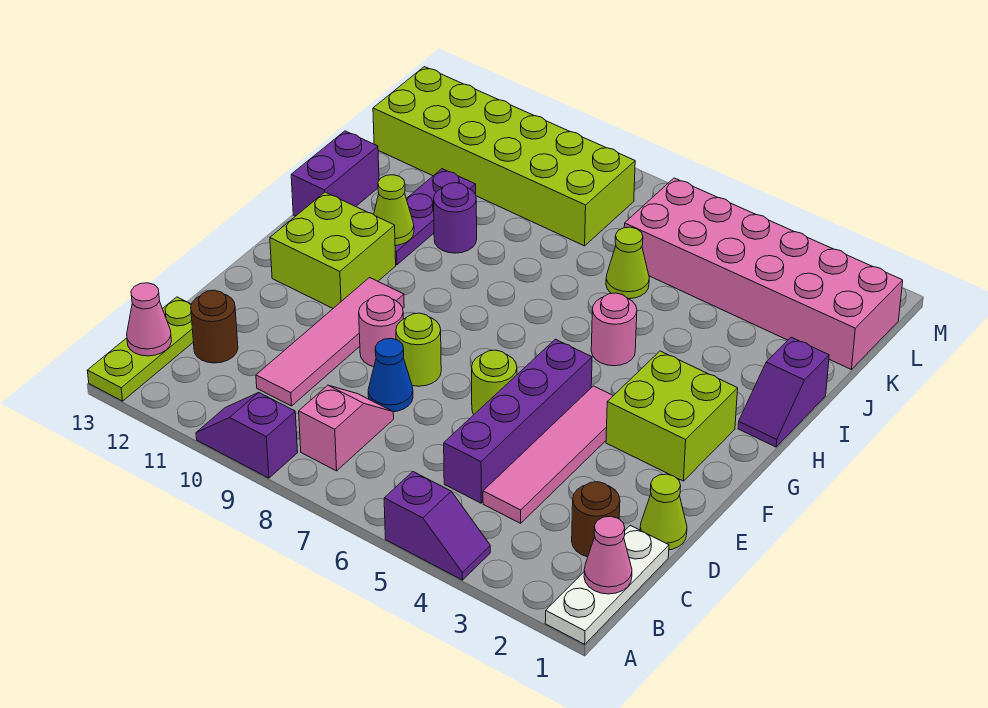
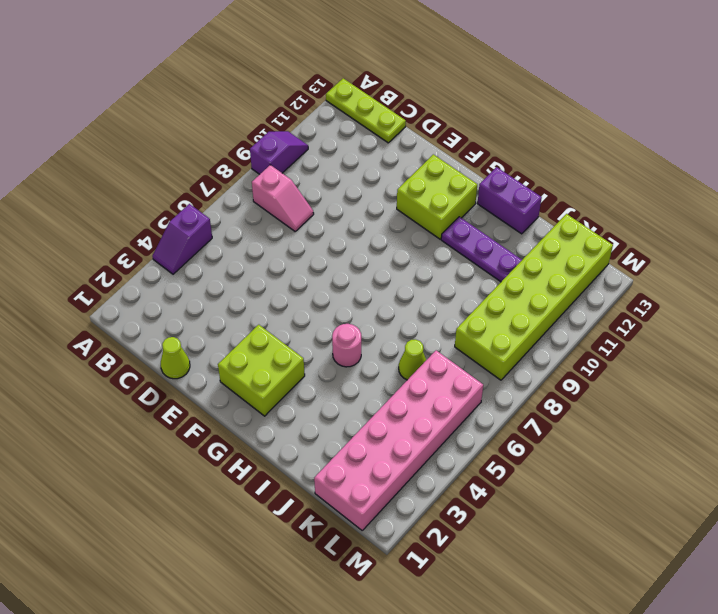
none -> white 1x3 plate [545,525,669,644]
none -> brown 1x1 round brick [572,482,620,557]
none -> pink 1x4 tile [483,386,613,523]

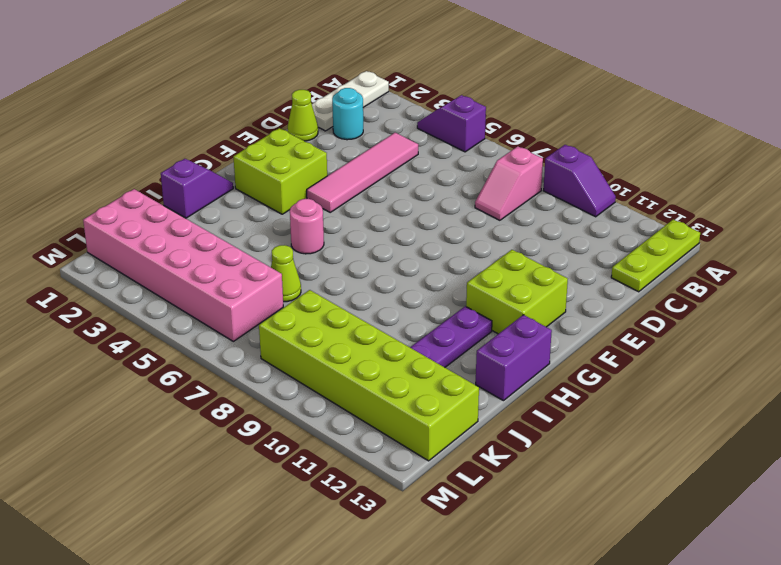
cyan 1x1 round brick [332,88,363,140] -> brown 1x1 round brick [572,482,620,557]
none -> purple 1x4 brick [444,339,592,503]
none -> pink 1x4 tile [256,278,404,406]
none -> brown 1x1 round brick [191,290,238,363]

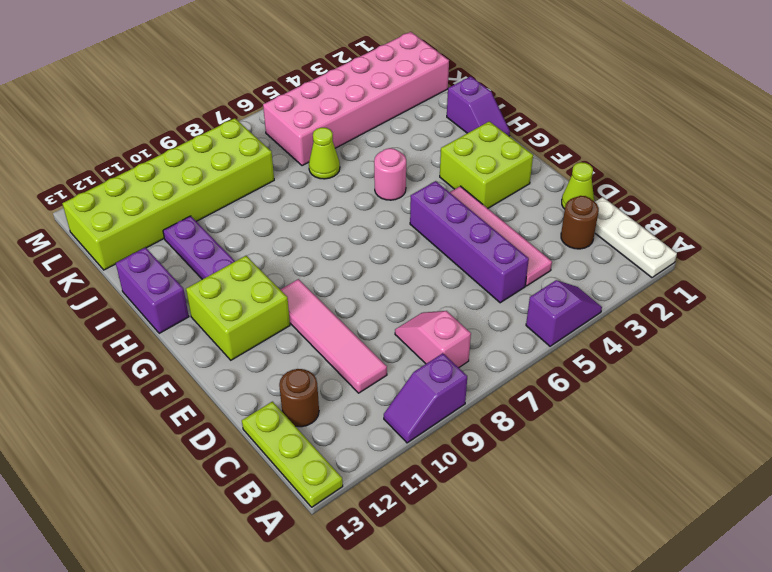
none -> blue 1x1 cone [368,338,413,412]
none -> lime 1x1 round brick [472,350,517,414]
none -> lime 1x1 round brick [396,313,441,386]

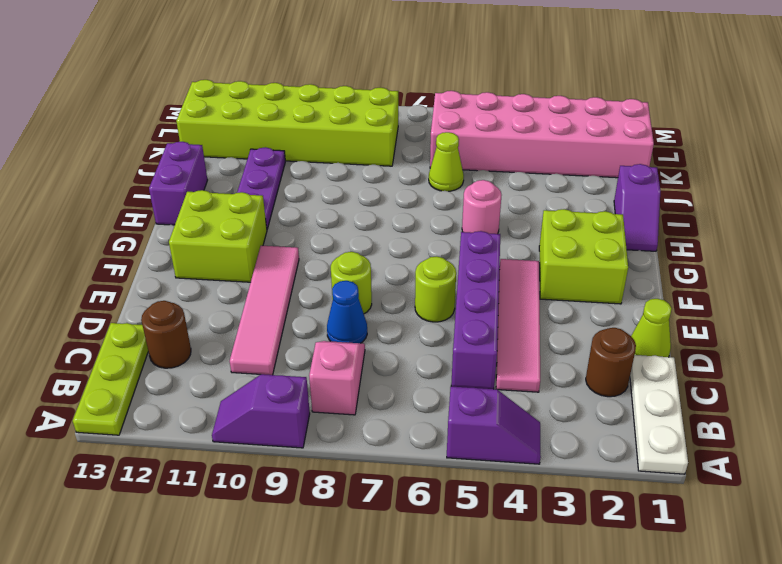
none -> pink 1x1 round brick [359,295,403,367]
none -> purple 1x1 round brick [434,183,477,253]
none -> pink 1x1 cone [584,516,632,594]

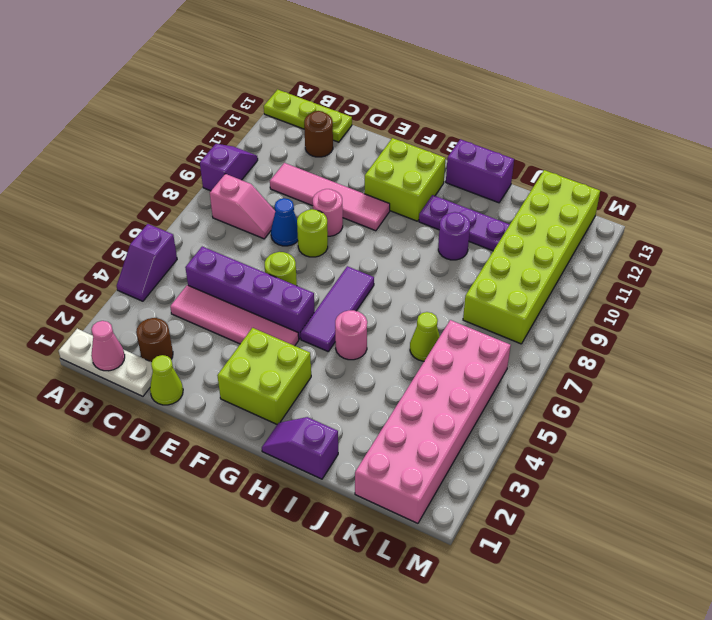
purple 1x3 tile [301,266,374,351] -> none
none -> pink 1x1 cone [127,283,171,356]
none -> lime 1x1 cone [374,175,414,245]

